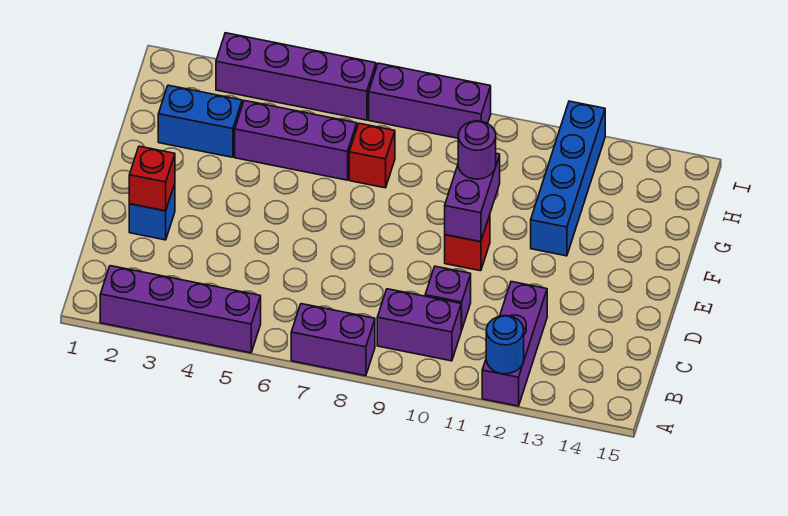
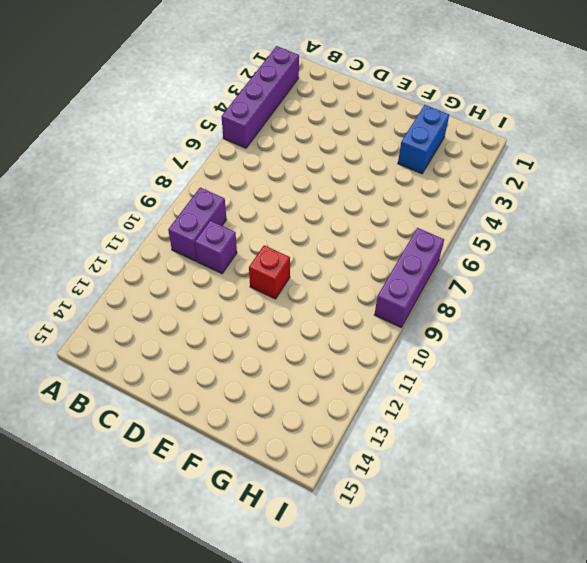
none -> purple 1x2 brick [291,304,375,376]
none -> purple 1x3 brick [482,282,547,406]
none -> blue 1x1 brick [129,184,175,240]

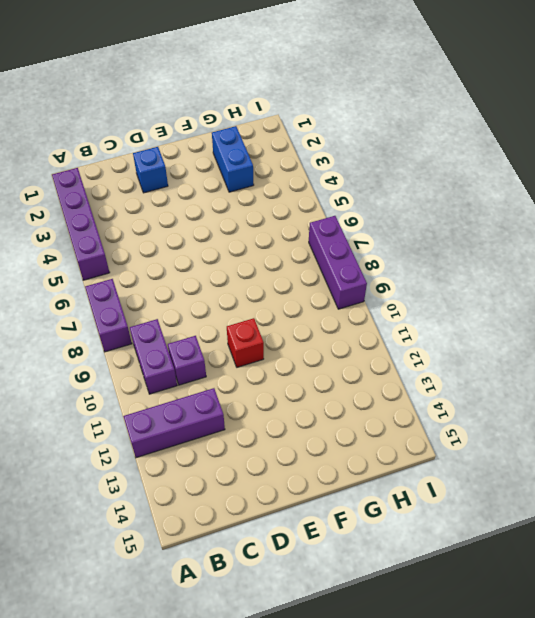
none -> blue 1x4 brick [531,101,605,256]
none -> purple 1x3 brick [235,101,357,180]
none -> red 1x1 brick [349,123,395,188]

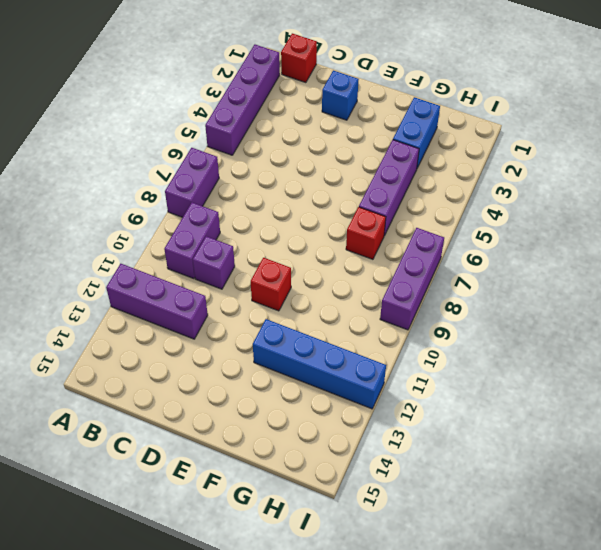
red 1x1 brick [281,33,317,83] -> red 1x1 brick moved to [129,146,175,211]
none -> purple 1x4 brick [216,33,376,120]
none -> blue 1x1 round brick [486,316,524,374]
none -> purple 1x2 brick [445,153,500,242]

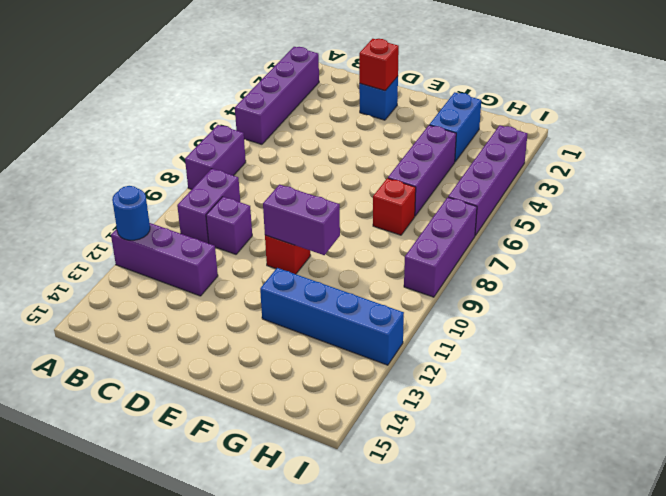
none -> purple 1x1 round brick [458,121,496,179]

